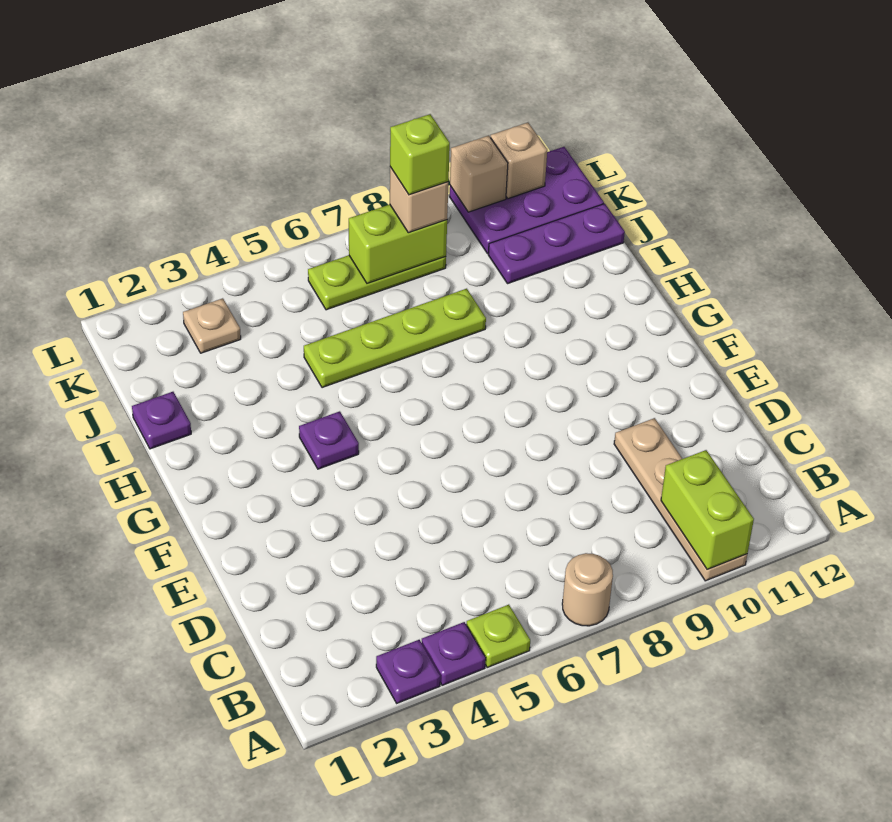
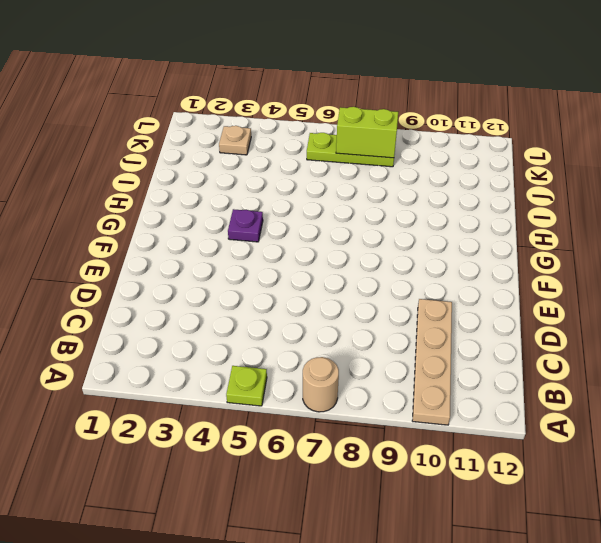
none -> purple 1x1 plate [376,640,440,703]
none -> purple 1x1 plate [422,622,486,685]
none -> purple 1x1 plate [132,392,191,449]

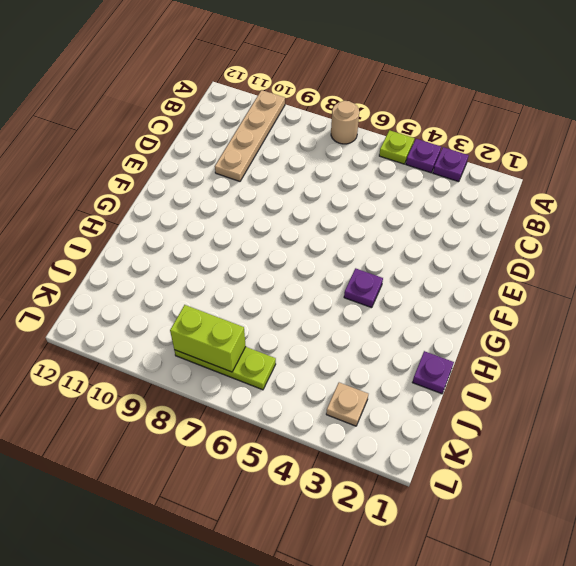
none -> lime 1x4 plate [304,289,486,388]
none -> purple 1x3 plate [488,204,625,284]
none -> purple 2x3 plate [450,147,604,254]

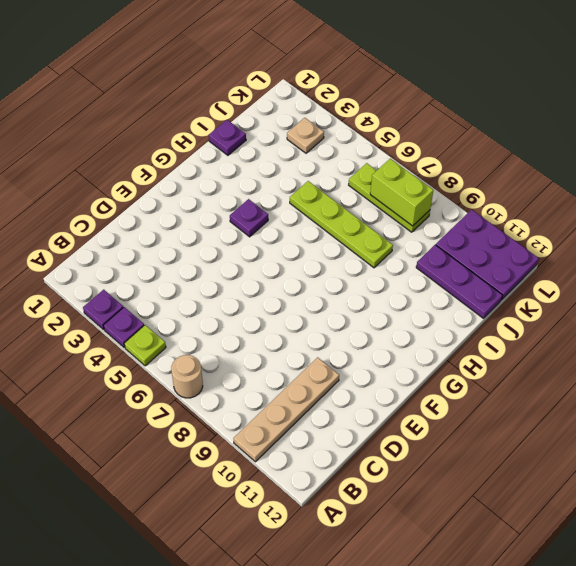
none -> lime 1x2 brick [661,450,754,569]
none -> tan 1x1 brick [450,136,508,212]
none -> tan 1x1 brick [491,123,547,199]

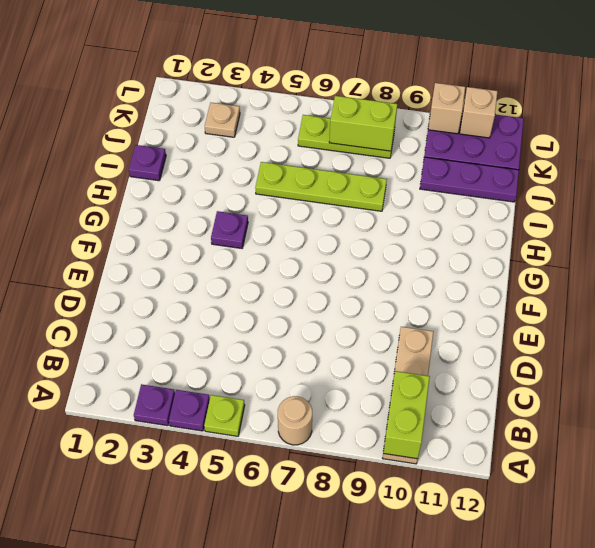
none -> tan 1x1 brick [390,167,448,233]
none -> lime 1x1 brick [390,114,450,195]

